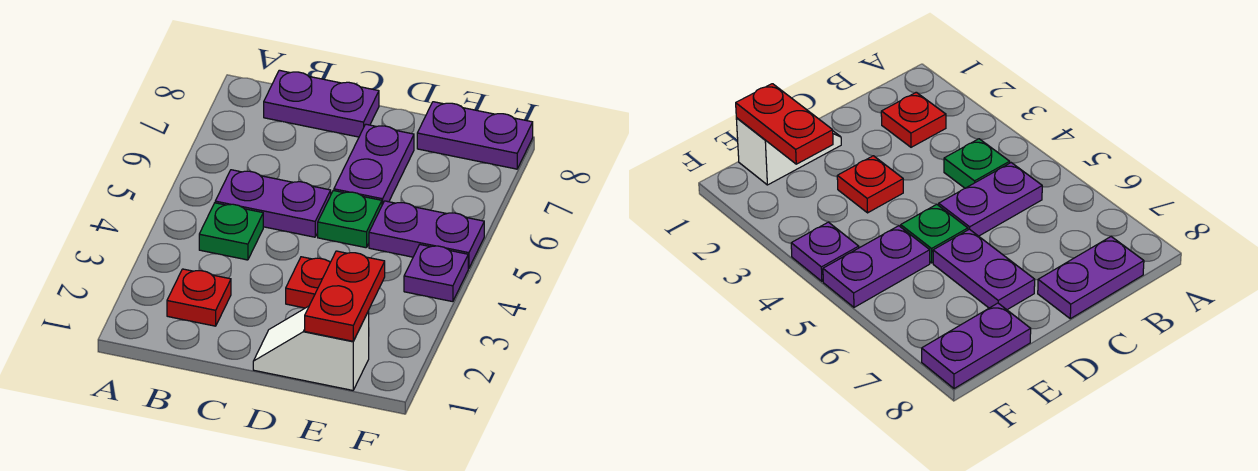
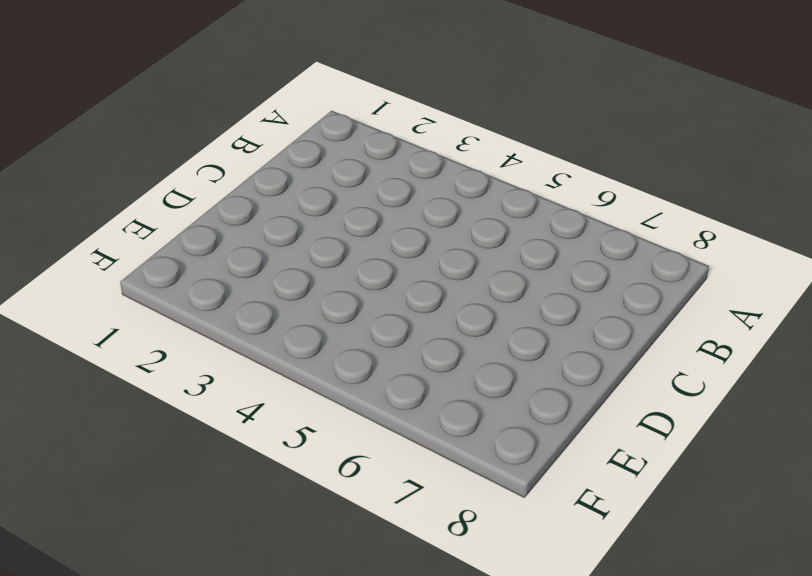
none -> red 1x1 plate [167,269,231,326]
none -> green 1x1 plate [199,203,263,260]
none -> purple 1x2 plate [215,170,331,237]

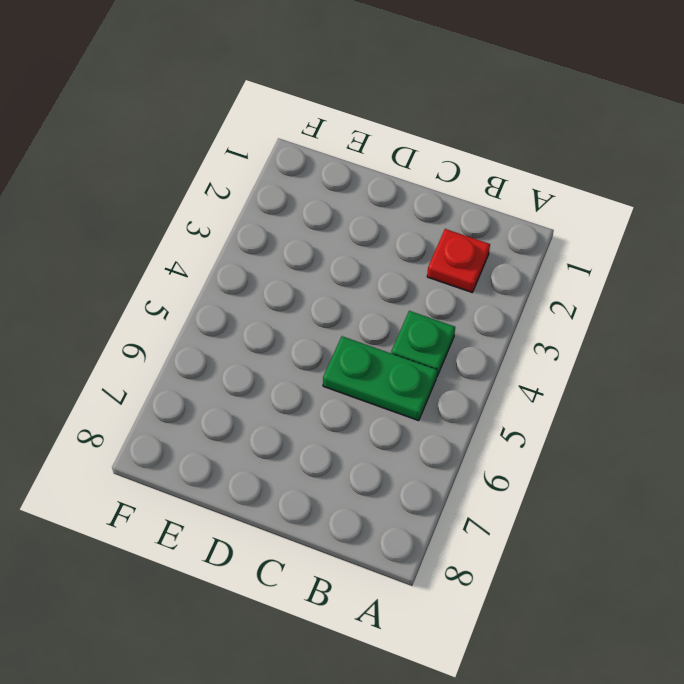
green 1x2 plate [323,336,437,421] -> purple 1x2 plate [215,170,331,237]
none -> purple 1x2 plate [264,70,379,137]
none -> white 1x2 slope [253,306,369,390]
none -> red 1x1 plate [286,257,330,308]

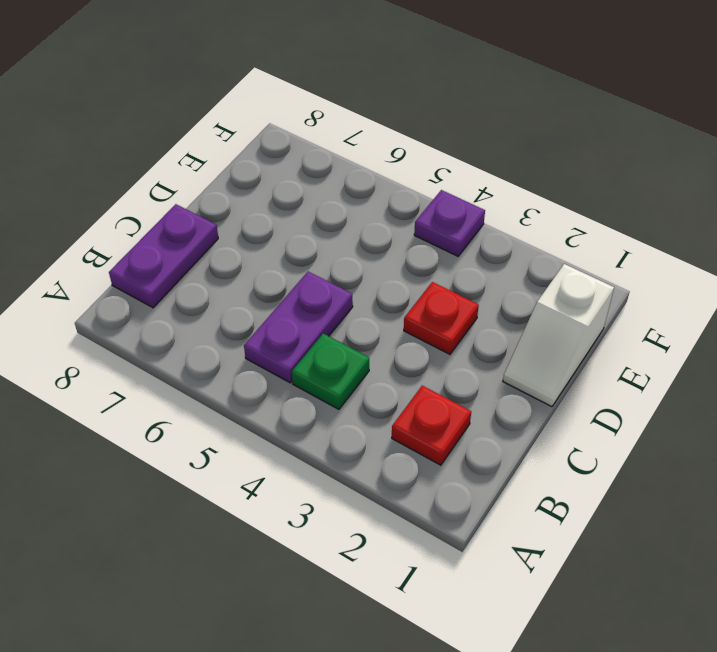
none -> green 1x1 plate [318,191,382,248]
none -> purple 1x2 plate [334,124,414,205]
none -> purple 1x2 plate [369,201,484,268]

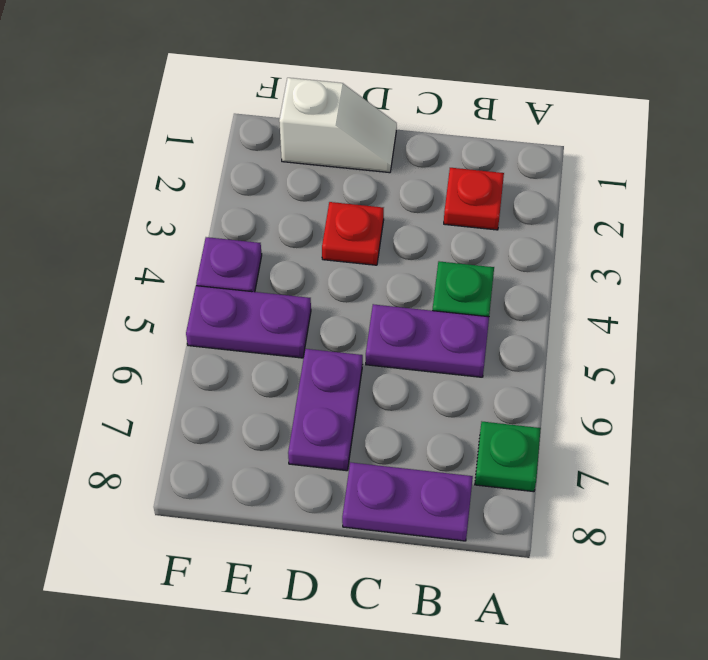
green 1x1 plate [475,422,541,492] -> green 1x1 plate moved to [318,191,382,248]
none -> purple 1x2 plate [417,102,533,169]
none -> red 1x2 plate [305,251,385,341]

